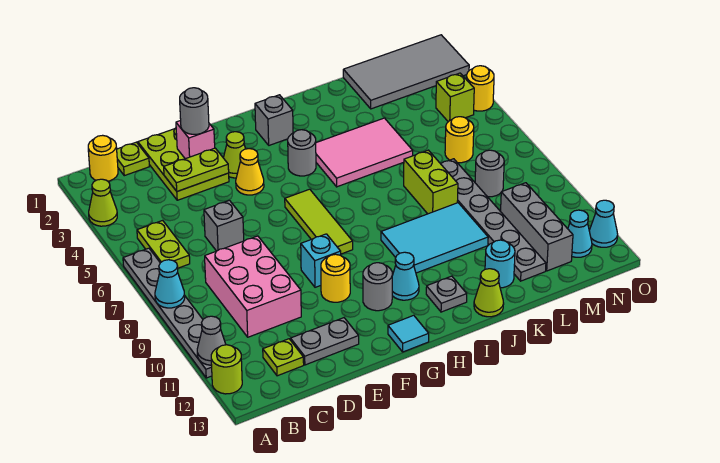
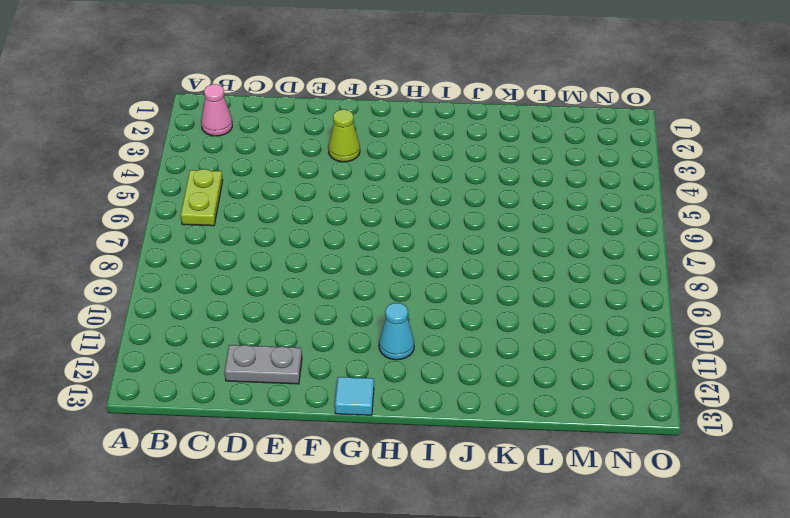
pink 1x1 cone [201,84,232,136] -> none
none -> lime 1x1 cone [89,179,117,226]
none -> grey 1x6 plate [123,248,212,378]
none -> lime 1x1 round brick [211,345,242,394]
none -> yellow 1x1 round brick [88,135,118,181]

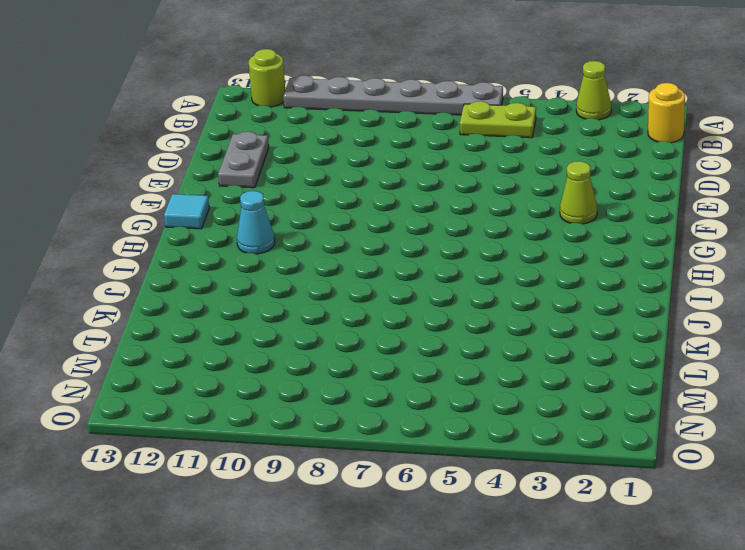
none -> lime 1x1 plate [117,142,149,176]
none -> pink 2x3 brick [205,236,301,337]
none -> lime 1x1 plate [263,339,304,376]
none -> lime 2x3 plate [138,128,229,200]

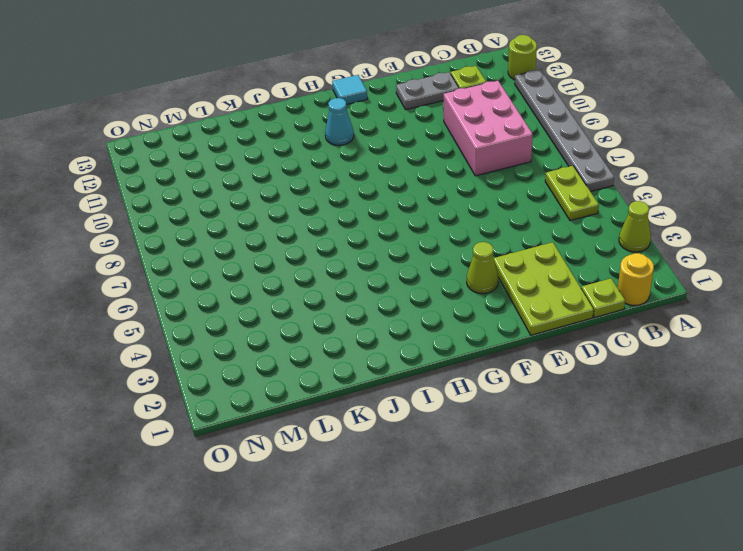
none -> grey 1x1 brick [204,200,244,251]
none -> yellow 1x1 cone [236,149,264,195]
none -> cyan 1x1 brick [301,234,341,287]
none -> yellow 1x1 round brick [321,254,350,302]

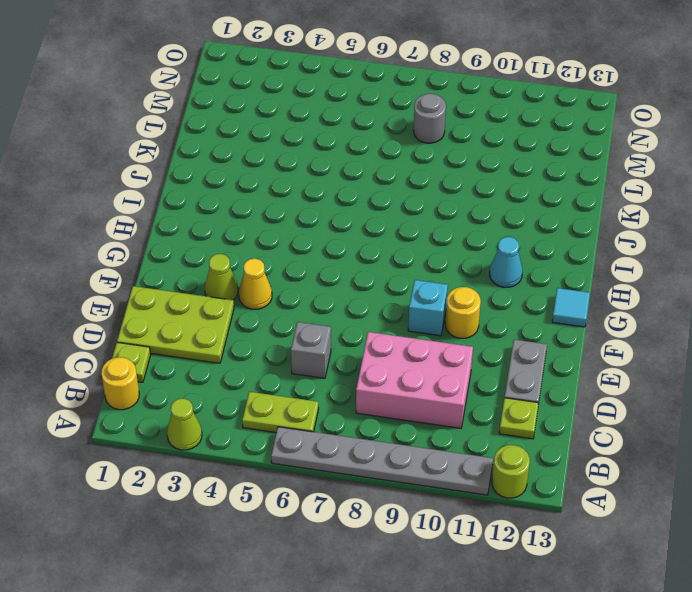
none -> lime 1x3 tile [285,189,353,254]
none -> grey 1x1 round brick [363,263,392,311]
none -> grey 1x1 brick [255,95,293,145]
none -> grey 1x1 round brick [288,130,316,176]

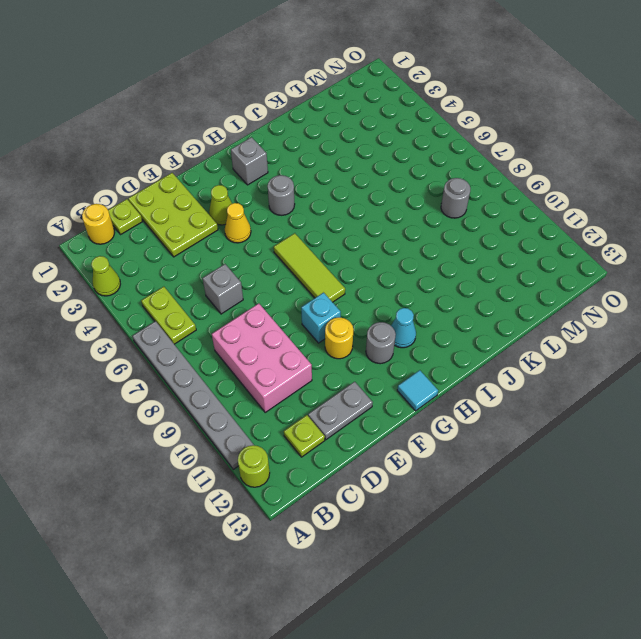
none -> pink 2x3 tile [316,118,413,187]
none -> cyan 2x3 tile [381,203,488,273]
none -> grey 1x1 plate [426,276,467,312]
none -> lime 1x1 cone [474,269,504,317]

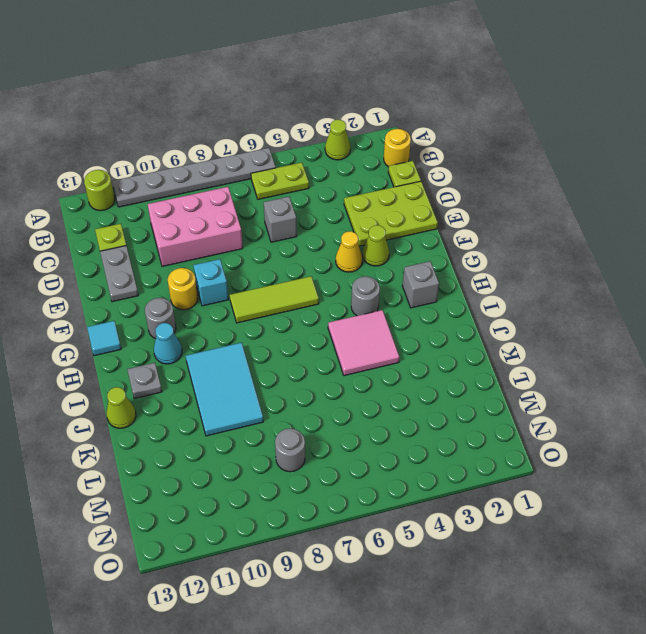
pink 2x2 tile [328,310,399,376] -> pink 2x3 tile [316,118,413,187]
none -> lime 1x2 brick [404,150,458,214]
none -> cyan 1x1 round brick [485,240,515,288]
none -> grey 2x4 tile [343,35,469,109]
none -> grey 1x6 plate [441,159,546,281]

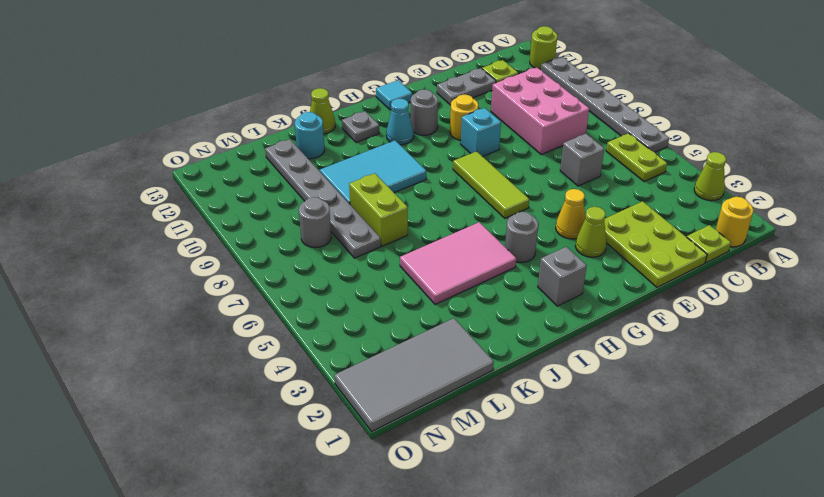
none -> yellow 1x1 round brick [445,117,474,163]
none -> grey 1x3 brick [501,183,573,271]
none -> lime 1x1 brick [436,73,474,122]
none -> cyan 1x1 cone [568,210,592,257]

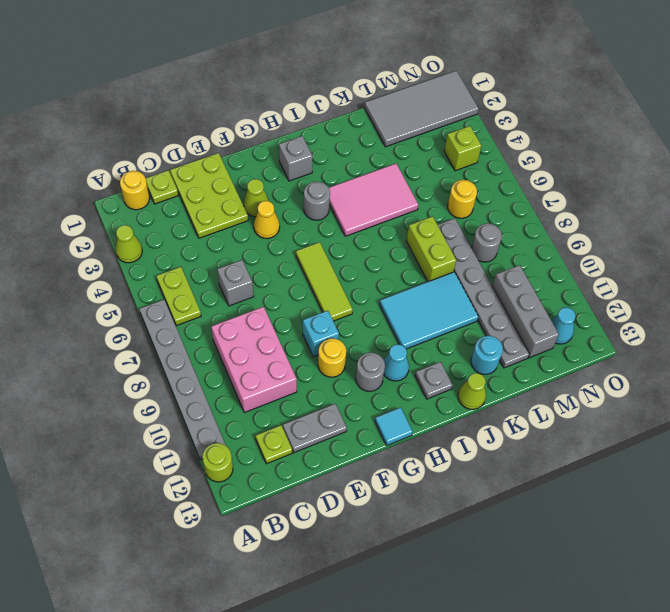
none -> yellow 1x1 round brick [466,66,494,111]
none -> cyan 1x1 cone [589,200,618,247]
none -> cyan 1x1 cone [155,260,185,308]
none -> grey 1x1 cone [197,316,226,365]

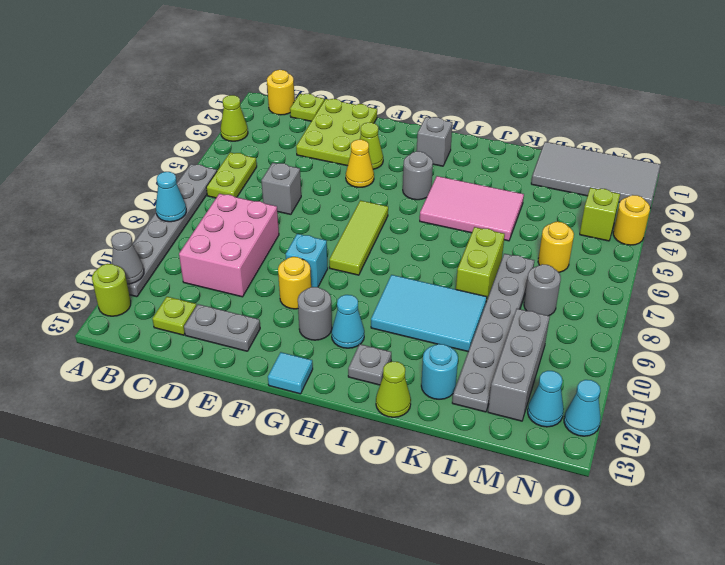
none -> lime 1x2 plate [164,148,229,191]
none -> pink 1x1 brick [176,121,215,159]
none -> grey 1x1 round brick [180,88,209,134]

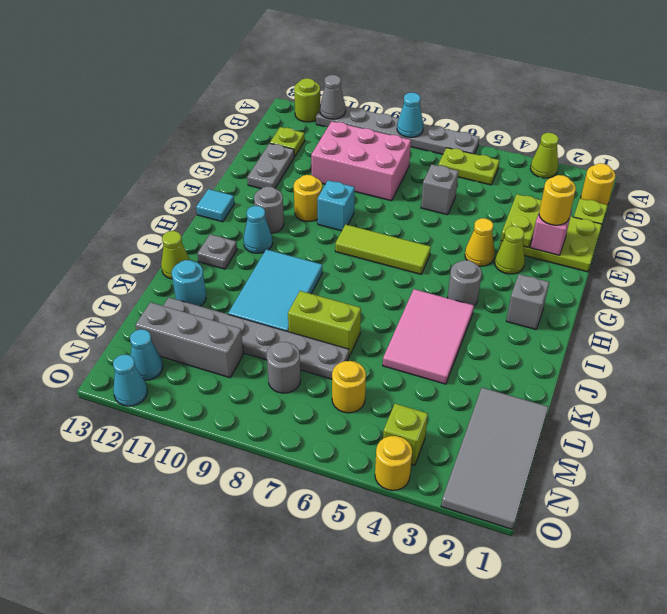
yellow 1x1 round brick [539,175,576,225] -> grey 1x1 round brick [180,88,209,134]

